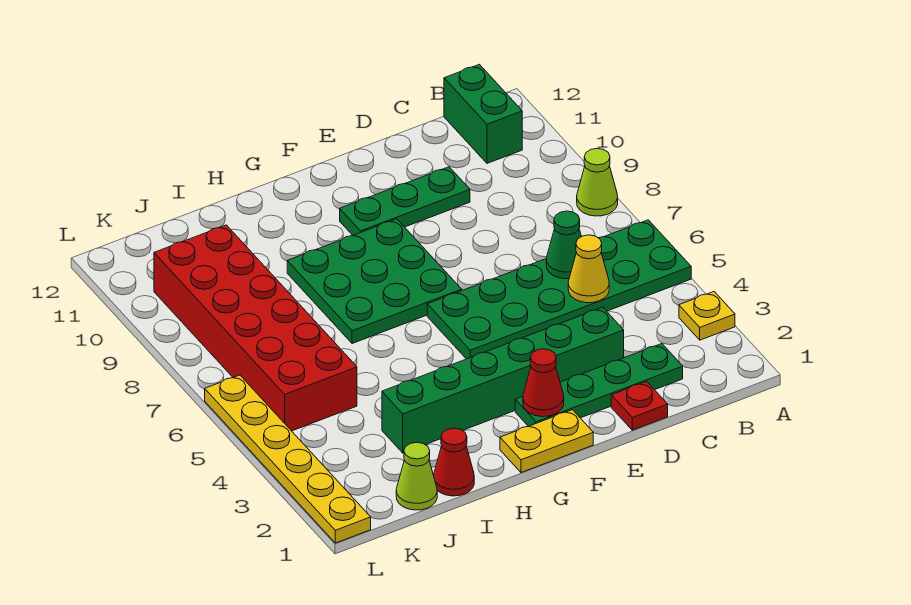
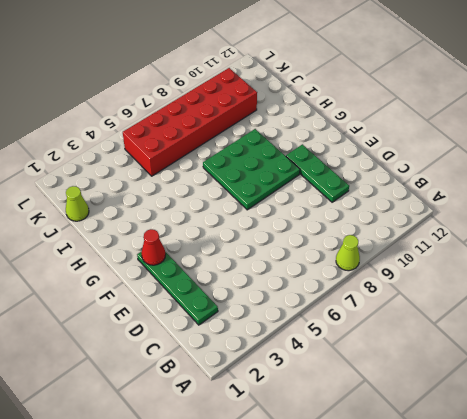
none -> yellow 1x1 plate [679,292,735,340]
none -> green 2x6 plate [427,220,691,359]
none -> green 1x2 brick [444,64,522,163]

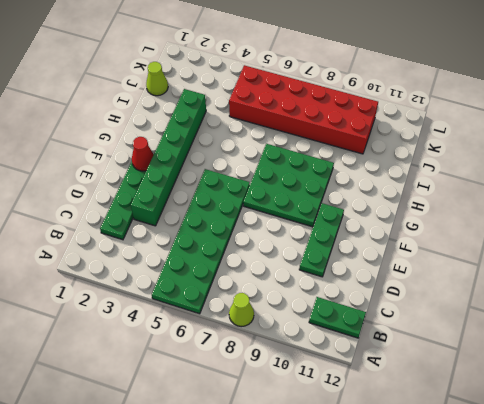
green 1x2 plate [309,297,366,338] -> green 1x2 brick [444,64,522,163]
none -> yellow 1x1 plate [679,292,735,340]
none -> red 1x1 plate [611,382,668,430]
none -> yellow 1x2 plate [500,410,593,472]

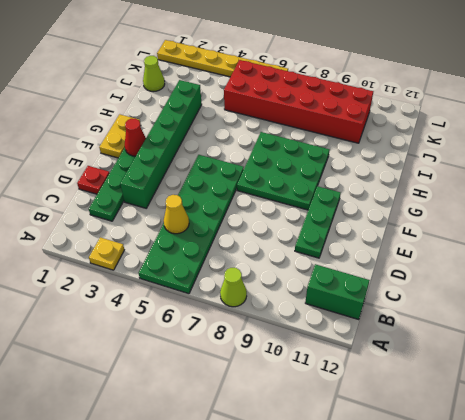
none -> red 1x1 cone [434,428,474,496]
none -> green 1x1 cone [546,211,581,279]

